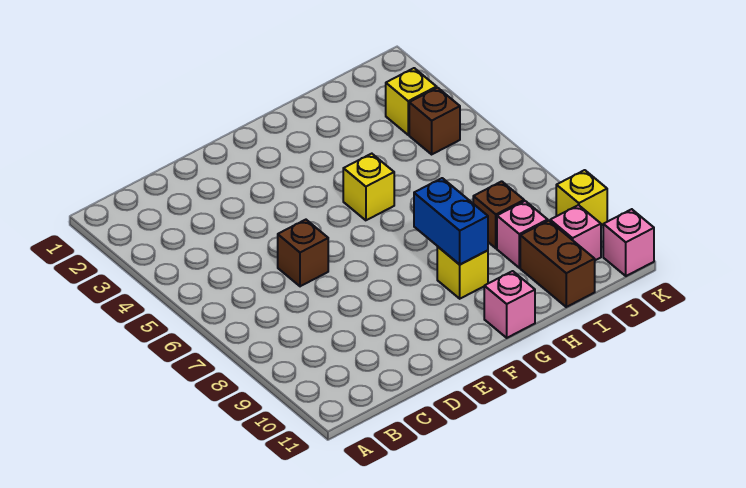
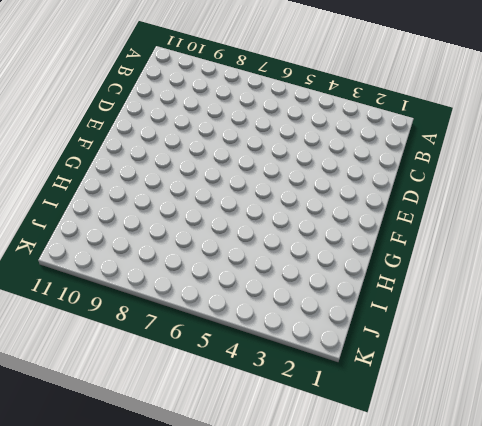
none -> brown 1x1 brick [278,220,328,286]
none -> yellow 1x1 brick [343,154,394,220]
none -> yellow 1x1 brick [437,247,488,299]

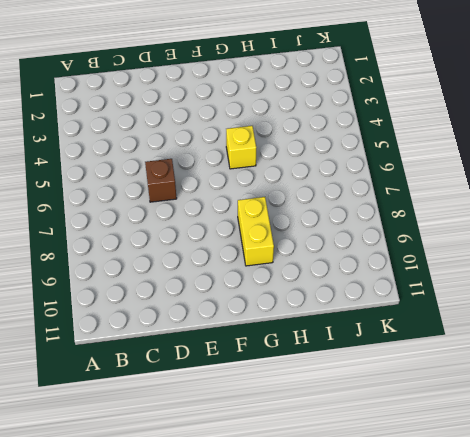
yellow 1x2 brick [238,197,274,266] -> yellow 1x1 brick [437,247,488,299]
none -> pink 1x1 brick [484,271,535,338]
none -> brown 1x1 brick [473,181,524,248]
none -> pink 1x1 brick [497,201,548,268]

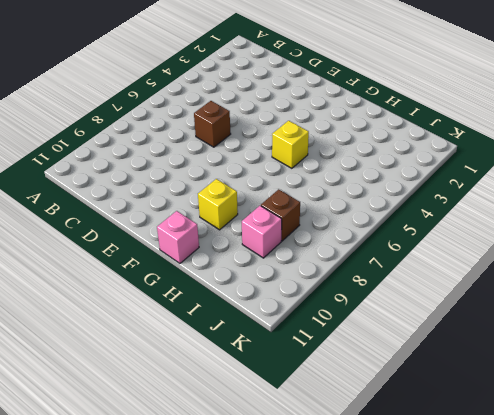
none -> brown 1x2 brick [520,221,595,307]
none -> yellow 1x1 brick [386,68,437,135]
none -> brown 1x1 brick [409,88,460,154]

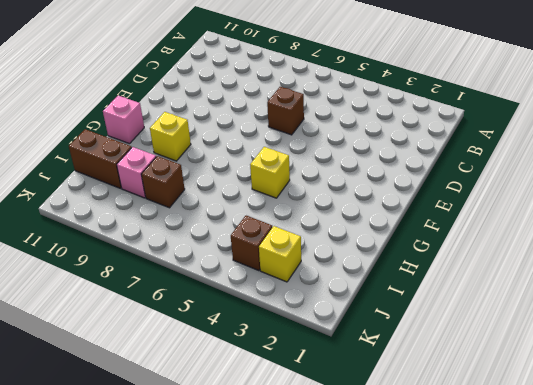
none -> pink 1x1 brick [550,205,601,260]
none -> yellow 1x1 brick [556,170,607,225]
none -> pink 1x1 brick [603,209,654,276]

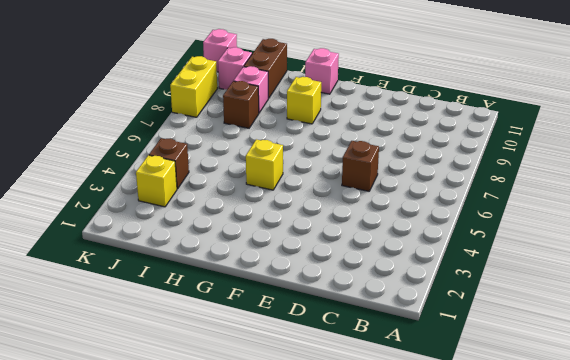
yellow 1x2 brick [170,56,217,117] -> yellow 1x1 brick [556,170,607,225]
none -> blue 1x2 brick [414,178,488,265]

